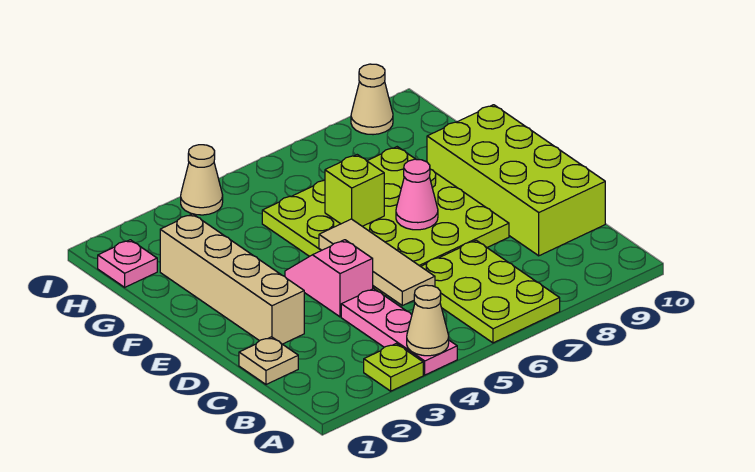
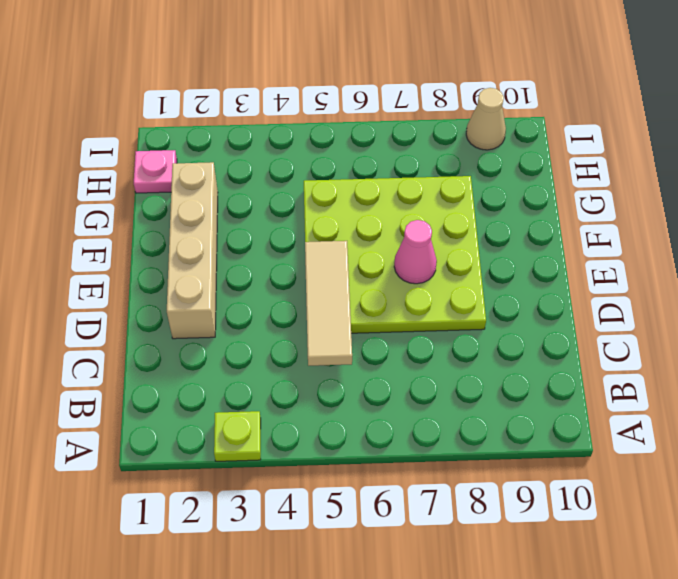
none -> pink 1x3 plate [341,289,457,375]
none -> lime 2x3 plate [421,240,560,343]
none -> tan 1x1 plate [239,337,298,384]

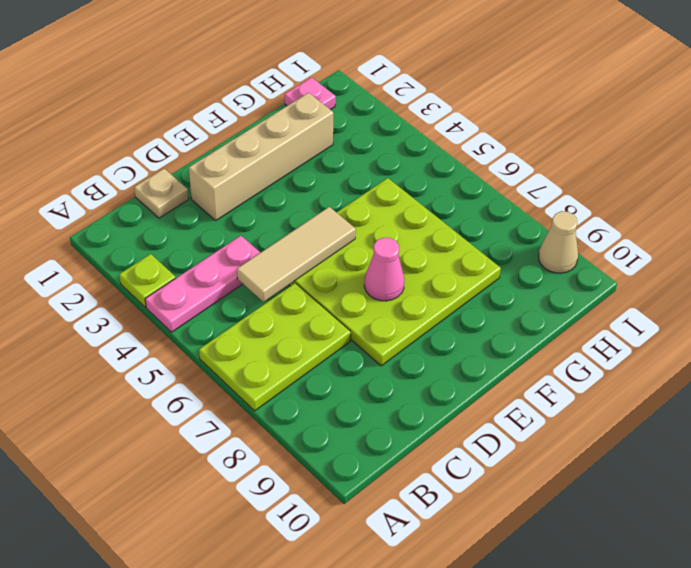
none -> lime 2x4 brick [427,105,605,256]
none -> pink 1x2 slope [285,240,373,317]
none -> tan 1x1 cone [181,145,223,215]

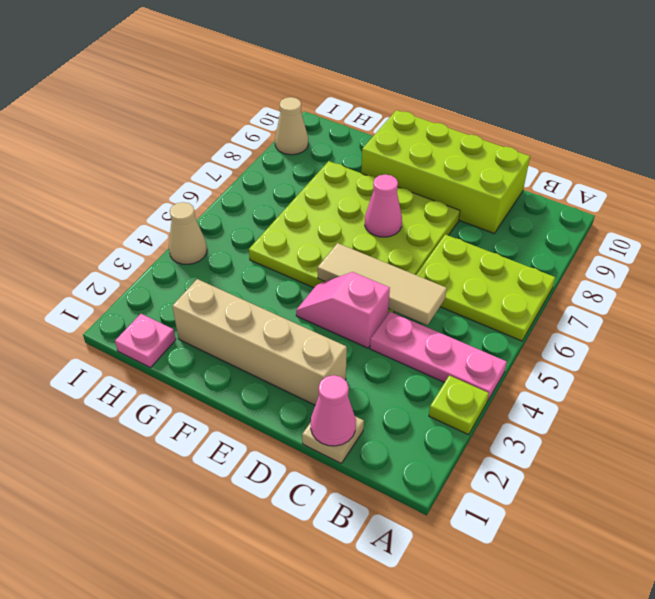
pink 1x1 cone [311,375,356,446] -> none
none -> tan 1x1 cone [407,285,449,356]
none -> lime 1x1 brick [325,155,384,226]

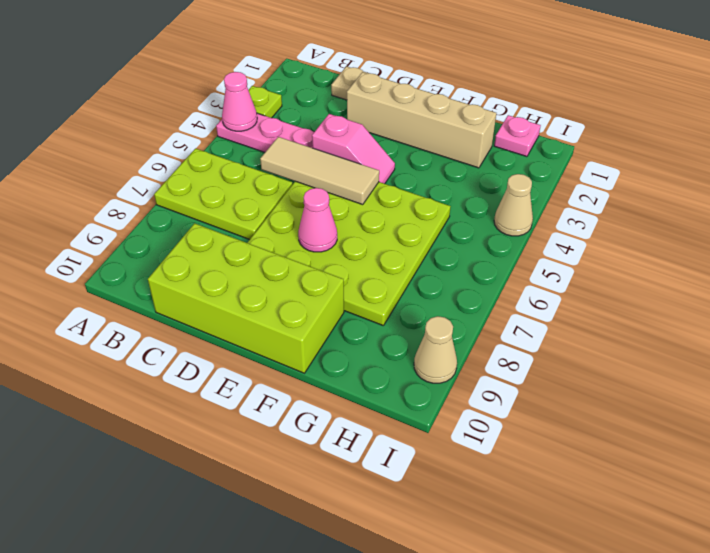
pink 1x1 cone [222,72,257,131] -> tan 1x1 cone [407,285,449,356]
none -> lime 1x1 brick [325,155,384,226]

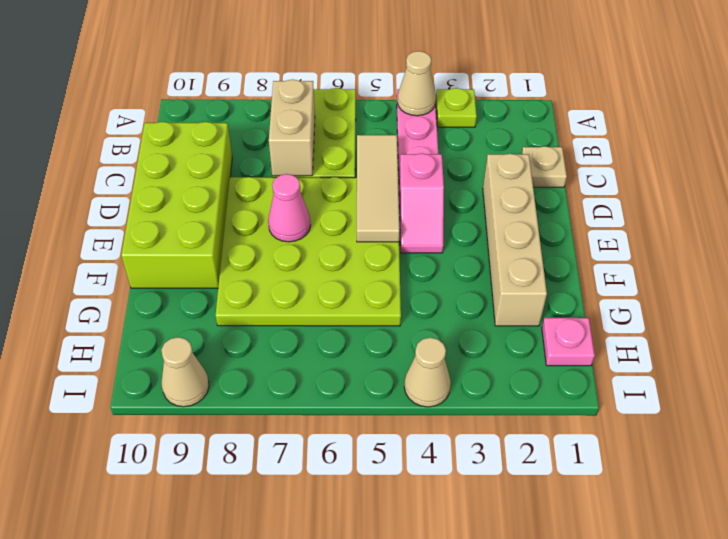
tan 1x2 brick [269,79,315,176] -> none
none -> lime 1x1 brick [325,155,384,226]

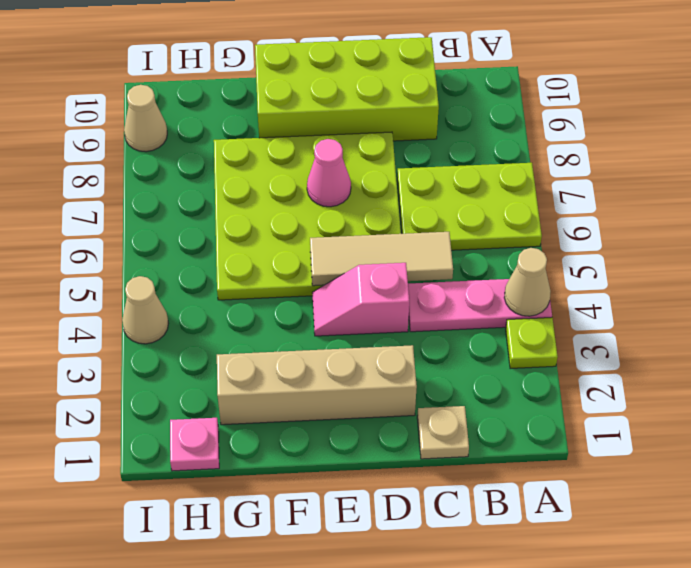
none -> lime 1x1 brick [325,155,384,226]

